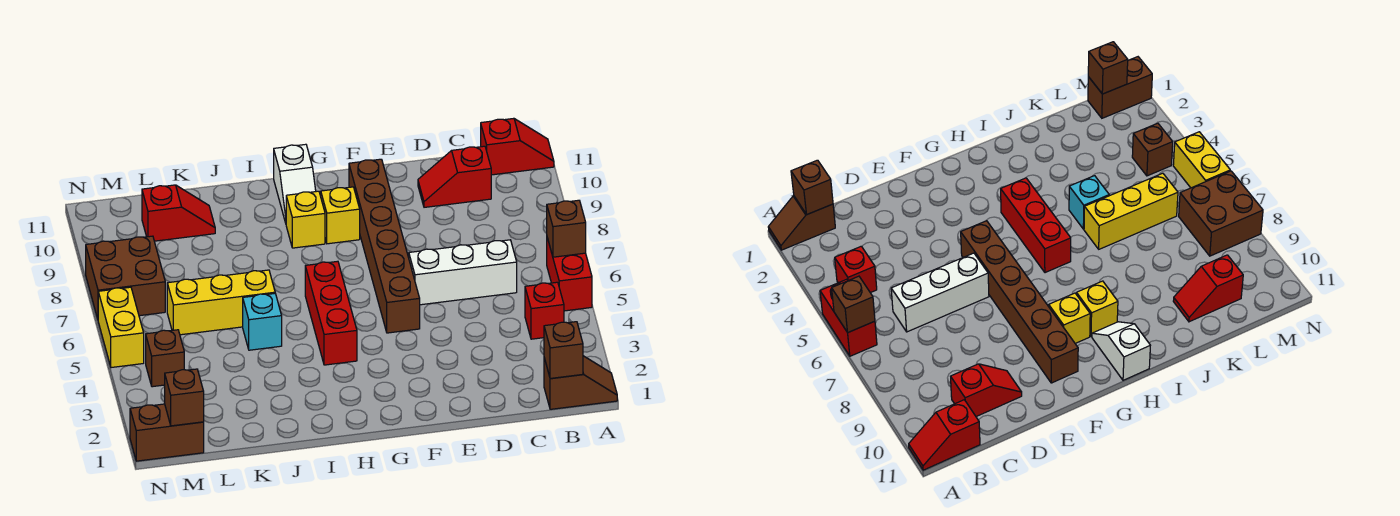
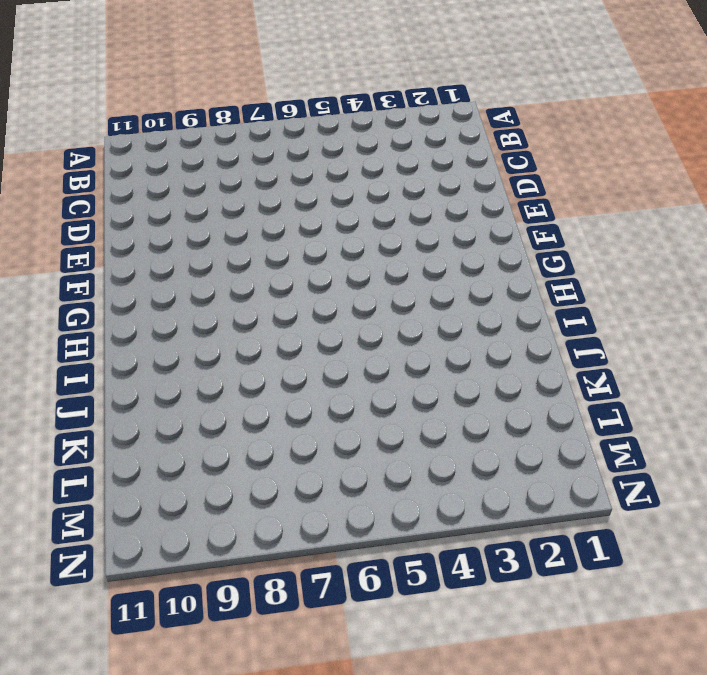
none -> brown 1x2 slope [544,356,617,409]
none -> red 1x2 brick [547,238,592,311]
none -> red 1x2 slope [481,118,554,175]

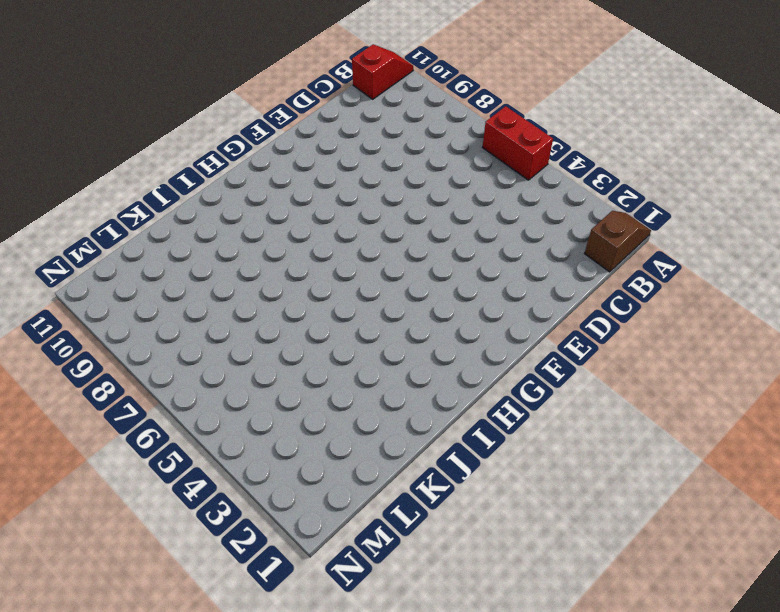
none -> red 1x1 brick [525,282,564,339]
none -> white 1x3 brick [409,240,517,305]
none -> red 1x2 slope [418,146,491,207]

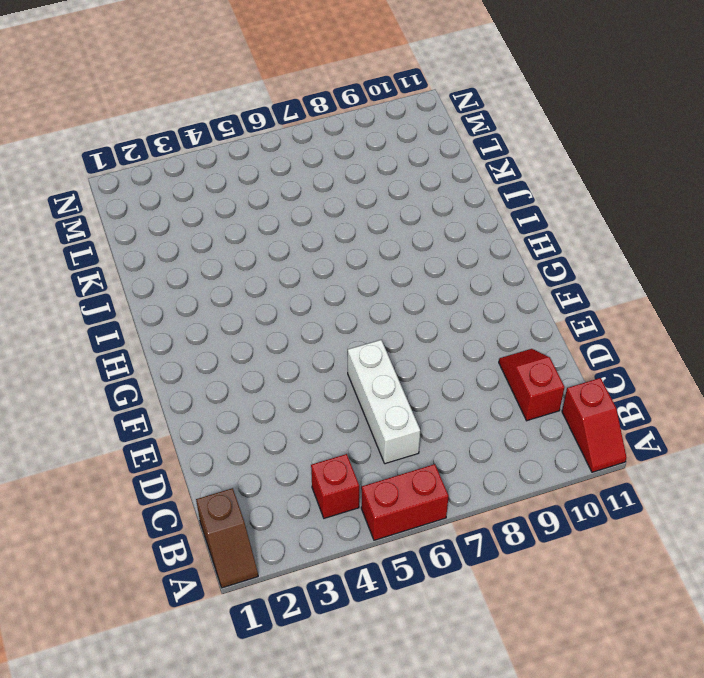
none -> brown 1x6 brick [349,159,420,333]
none -> yellow 1x1 brick [321,187,360,244]
none -> red 1x3 brick [305,261,357,365]

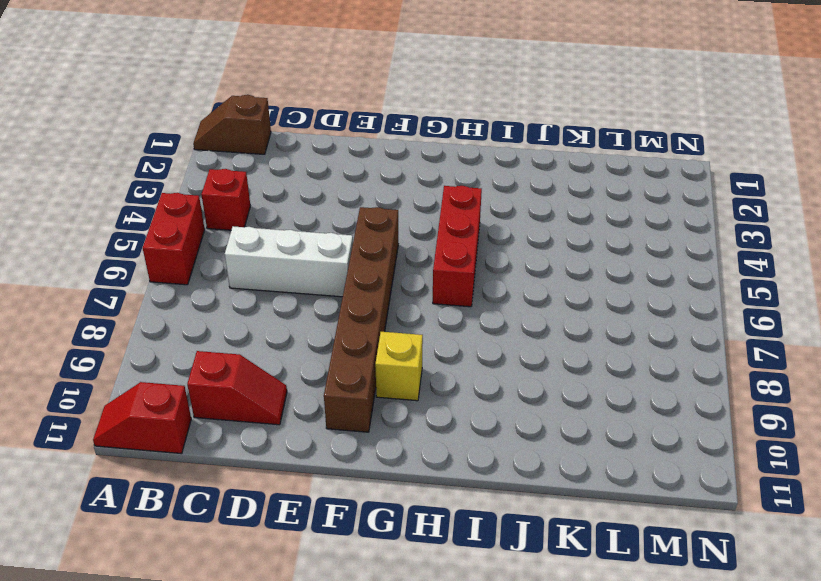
none -> yellow 1x1 brick [286,191,325,248]
none -> white 1x2 slope [274,144,316,223]
none -> cyan 1x1 brick [243,293,282,350]

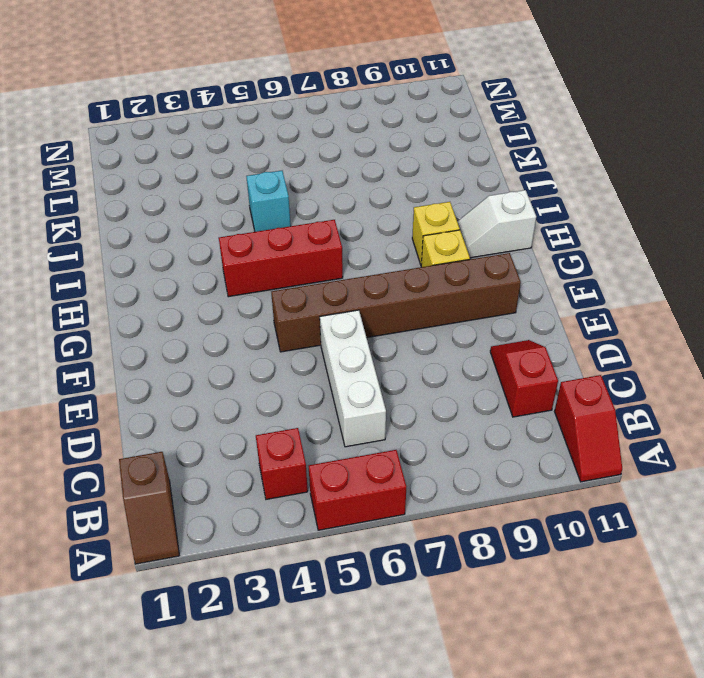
none -> yellow 1x3 brick [167,270,275,335]
none -> red 1x2 slope [142,185,215,241]
none -> brown 1x2 brick [130,404,204,461]

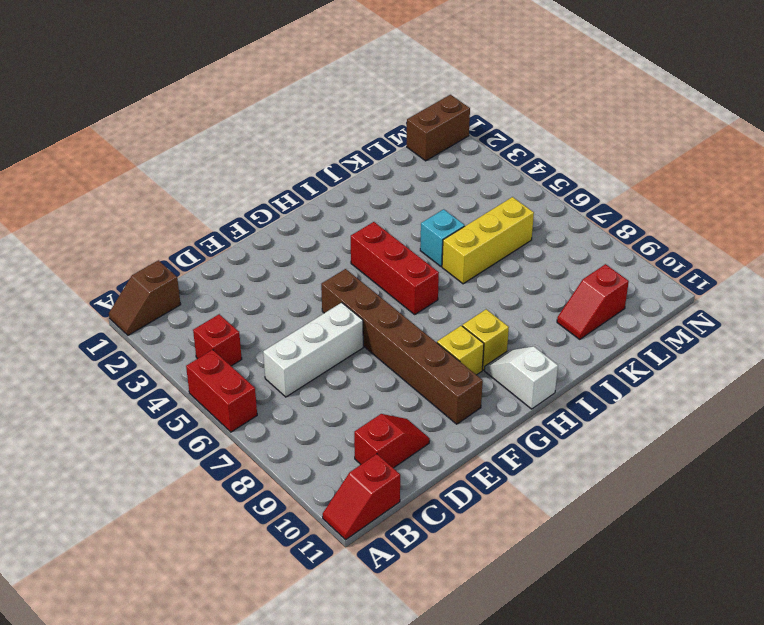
none -> brown 1x1 brick [146,330,184,387]
none -> brown 2x2 brick [86,236,165,319]
none -> yellow 1x2 brick [98,287,144,368]

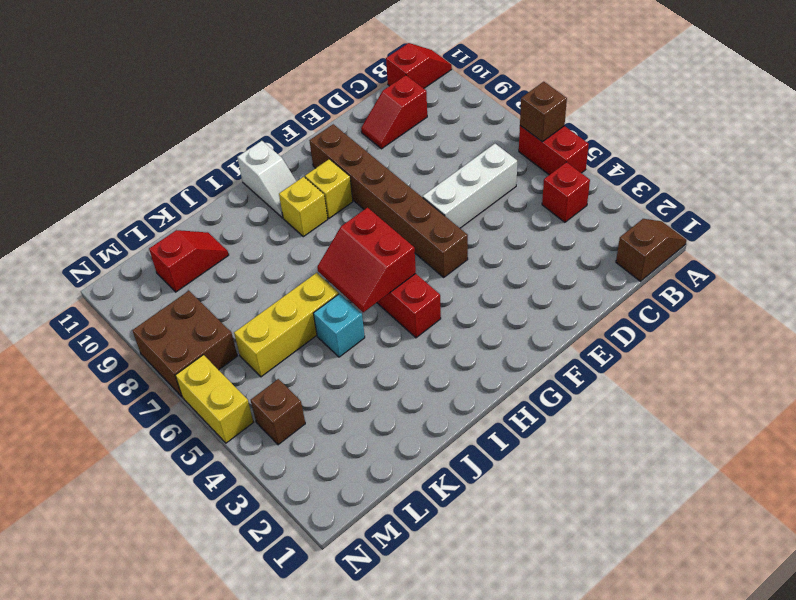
red 2x2 slope [317,208,416,312] -> none
none -> brown 1x2 brick [130,404,204,461]
none -> brown 1x1 brick [544,322,583,379]
none -> brown 1x1 brick [165,369,204,426]

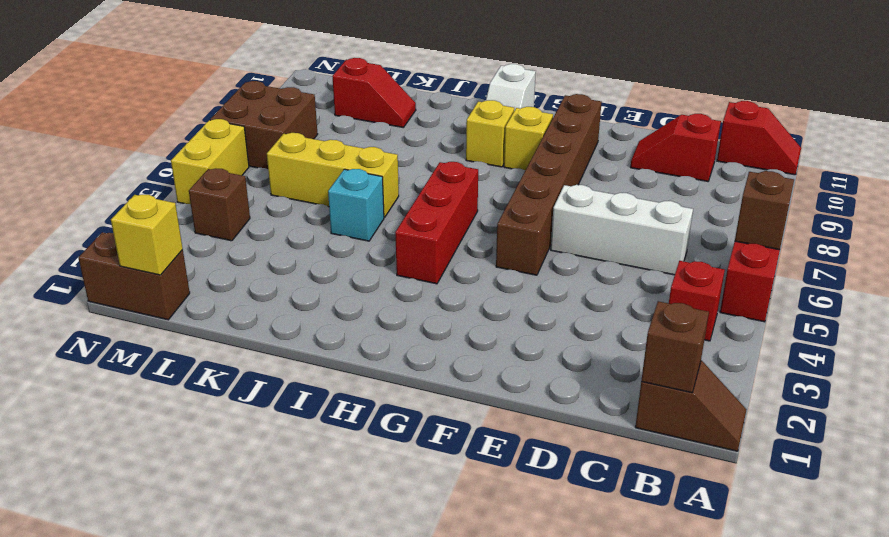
yellow 1x1 brick [111,195,183,275] -> brown 1x1 brick [165,369,204,426]

